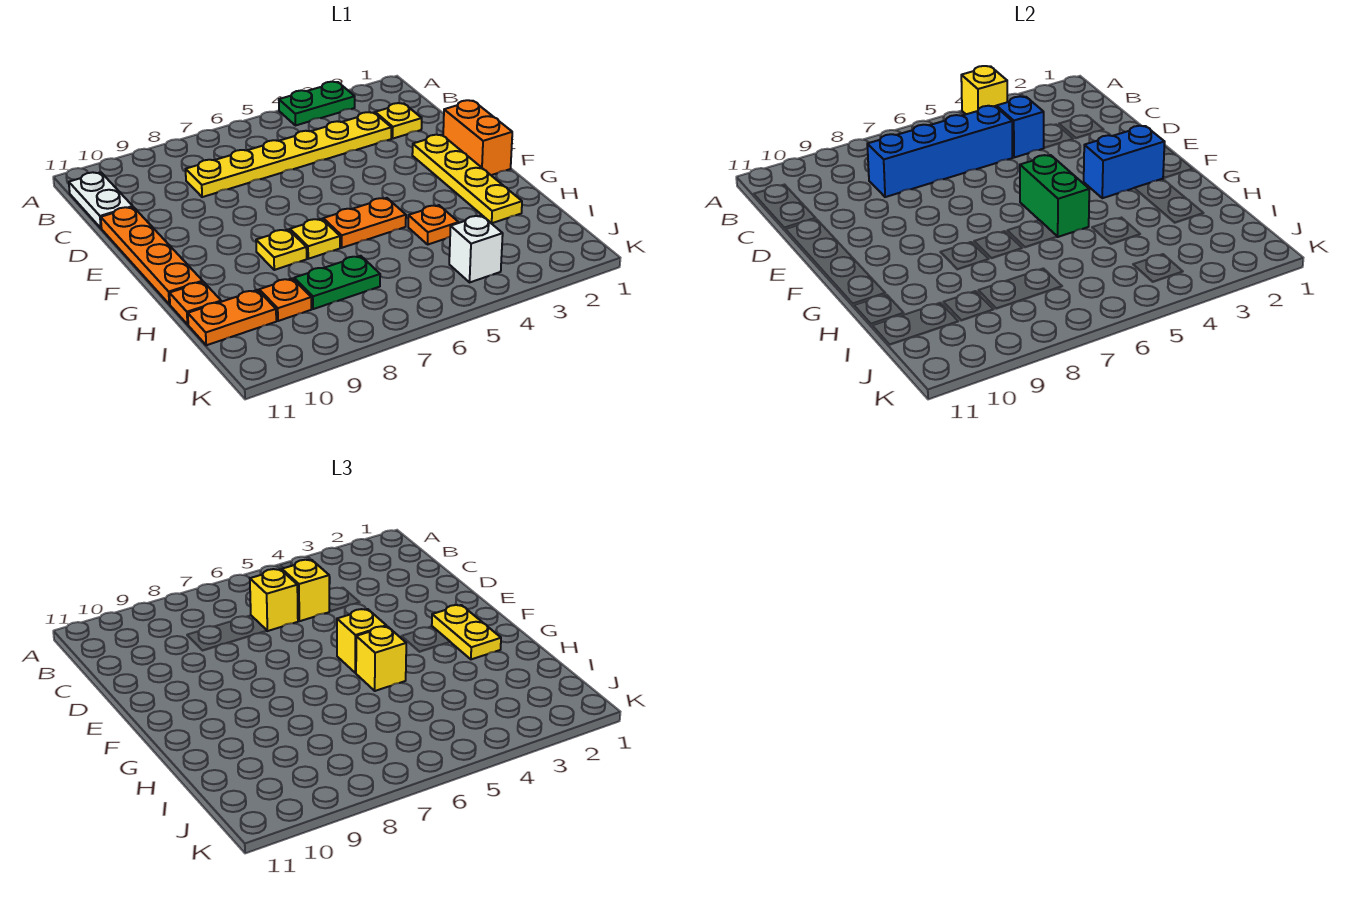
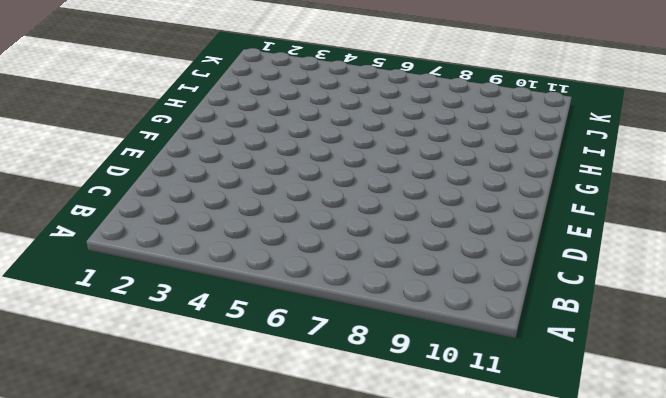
none -> green 1x2 plate [279,82,355,126]
none -> white 1x2 plate [69,172,133,228]
none -> yellow 1x1 plate [375,103,422,138]

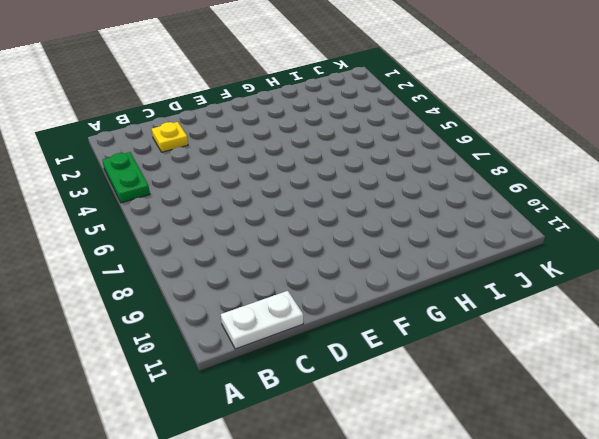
none -> yellow 1x6 plate [186,112,391,197]
none -> orange 1x4 plate [101,207,203,304]
none -> orange 1x2 brick [443,100,512,175]

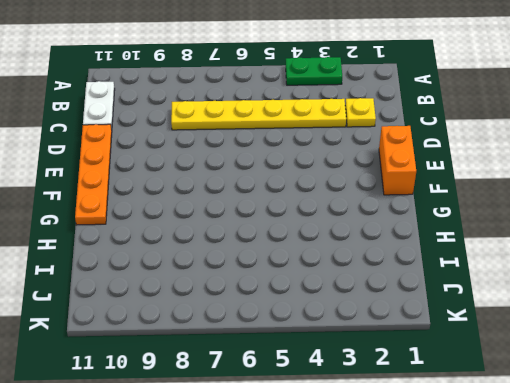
none -> yellow 1x4 plate [412,135,522,223]
none -> orange 1x2 plate [323,198,406,248]
none -> yellow 1x1 plate [290,219,340,259]

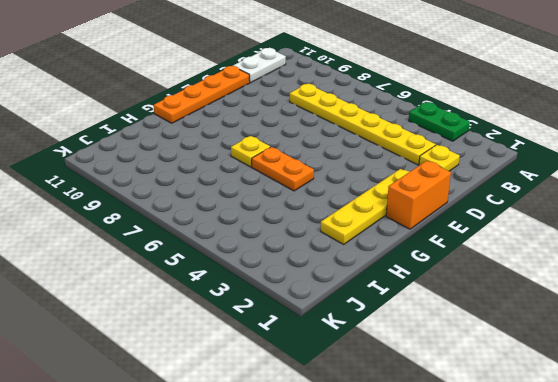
none -> yellow 1x1 plate [256,229,307,270]
none -> orange 1x1 plate [408,205,459,245]
none -> orange 1x1 plate [170,282,221,325]

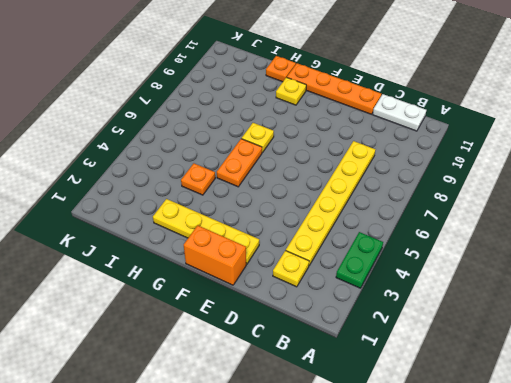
yellow 1x1 plate [276,77,306,105] -> yellow 1x1 plate moved to [256,229,307,270]
none -> green 1x2 plate [294,256,380,309]
none -> orange 1x1 plate [259,278,311,321]
none -> orange 1x2 plate [188,290,276,345]

